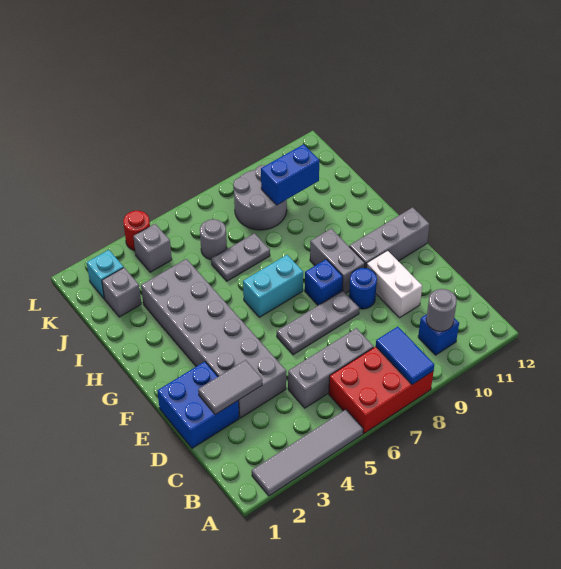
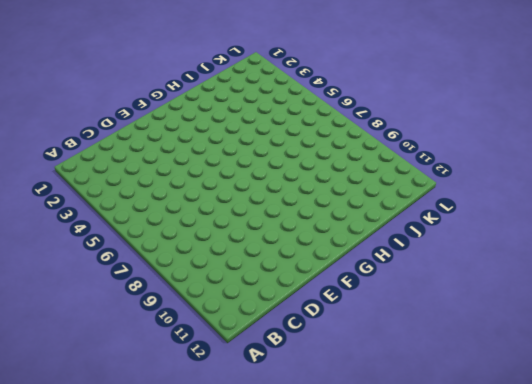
none -> grey 1x4 tile [252,409,363,496]
none -> red 2x3 brick [329,347,434,433]
none -> blue 1x1 brick [418,314,459,355]

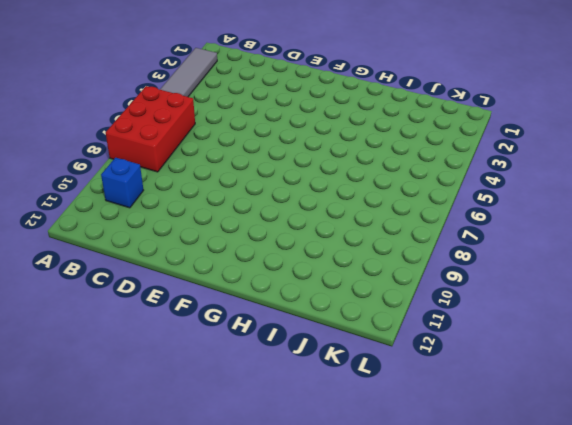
none -> grey 1x3 brick [288,328,374,408]
none -> blue 2x2 brick [157,362,239,448]
none -> grey 2x6 brick [141,259,286,418]

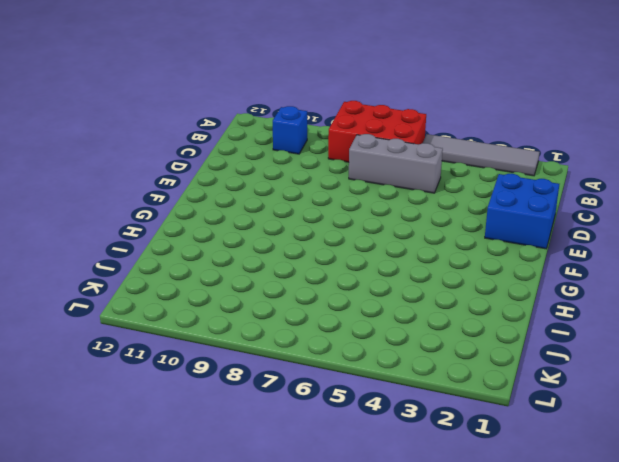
none -> grey 2x6 brick [141,259,286,418]
none -> white 1x2 brick [366,251,422,318]
none -> grey 1x3 plate [277,291,359,355]

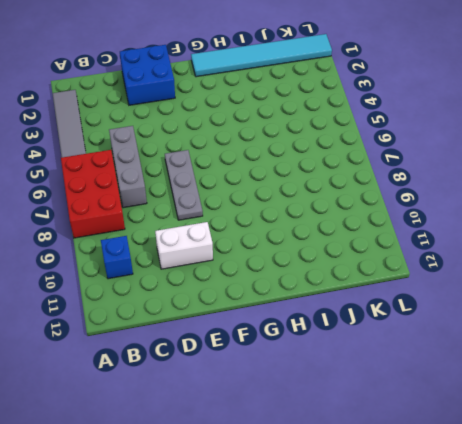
cyan 1x6 tile [191,34,332,77] -> none
none -> grey 2x6 brick [141,259,286,418]
none -> blue 1x1 round brick [349,268,377,309]
none -> blue 1x1 brick [305,259,343,305]

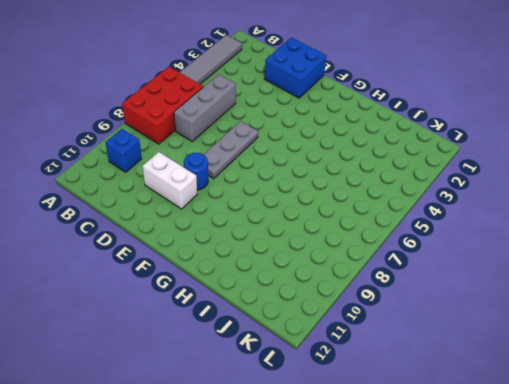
none -> grey 2x6 brick [141,259,286,418]
none -> blue 1x1 brick [305,259,343,305]
none -> grey 1x2 brick [310,229,365,293]

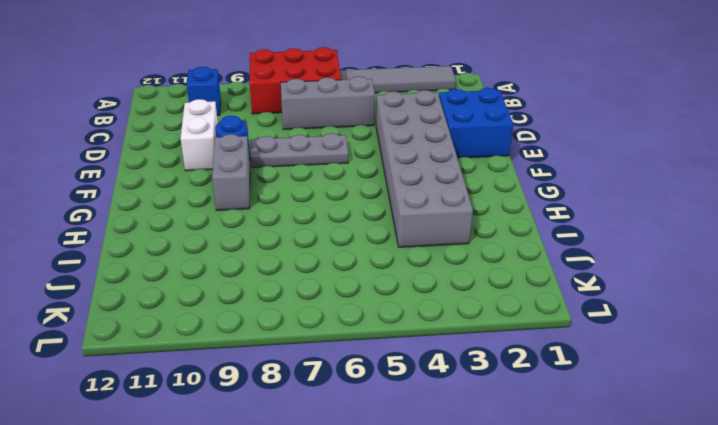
none -> blue 1x1 brick [305,259,343,305]
none -> grey 1x3 brick [349,207,429,268]
none -> cyan 1x2 brick [243,255,303,317]

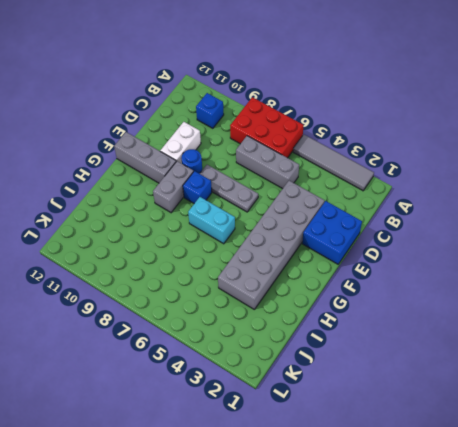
none -> grey 1x2 plate [211,233,270,281]
none -> grey 1x1 brick [102,268,141,317]
none -> grey 1x1 round brick [200,219,227,259]

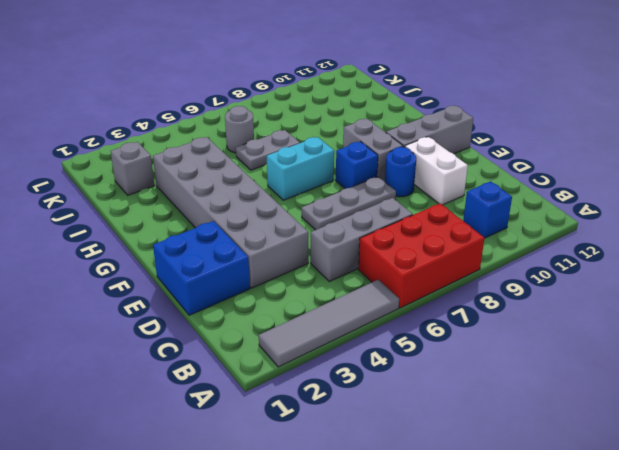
none -> grey 2x2 round brick [233,165,287,230]
none -> cyan 1x1 brick [87,250,124,299]
none -> grey 1x1 brick [133,224,172,272]

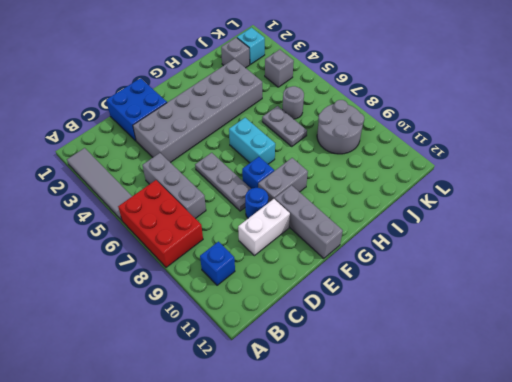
none -> red 1x1 round brick [123,211,150,251]
none -> blue 1x2 tile [376,327,434,385]
none -> grey 1x1 round brick [426,289,457,331]

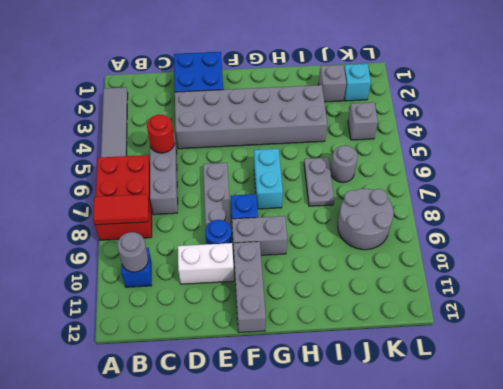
red 1x2 tile [93,194,149,225] -> blue 1x2 tile [376,327,434,385]
red 1x1 round brick [147,115,174,153] -> red 1x1 round brick moved to [123,211,150,251]
none -> grey 1x2 tile [198,360,262,414]
none -> blue 1x2 brick [261,144,319,205]

